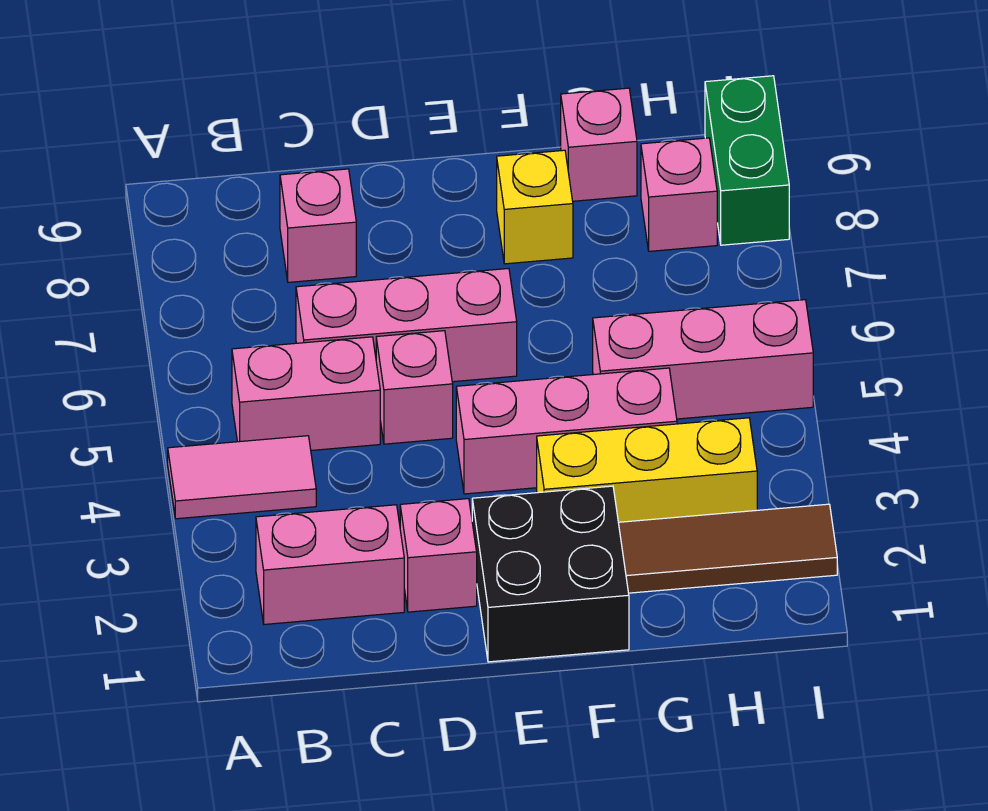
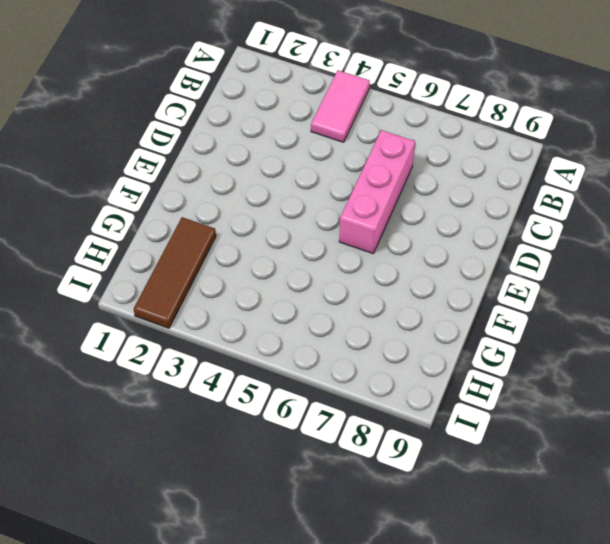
none -> pink 1x2 brick [256,505,404,624]
none -> pink 1x2 brick [232,337,380,450]
none -> pink 1x1 brick [280,169,356,282]

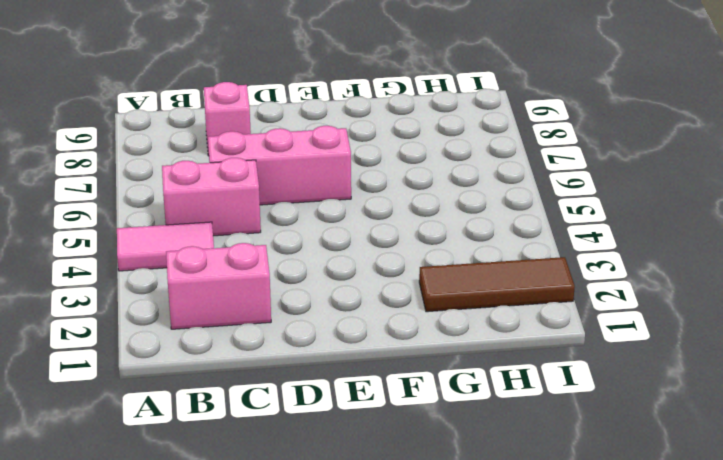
none -> pink 1x1 brick [400,499,477,612]
none -> pink 1x1 brick [376,331,453,444]
none -> black 2x2 brick [472,486,629,662]

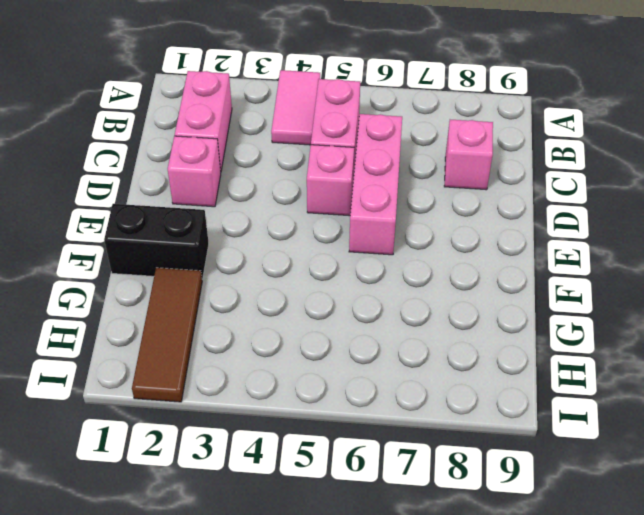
black 1x2 brick [104,204,209,279] -> black 2x2 brick [472,486,629,662]
none -> pink 1x3 brick [456,368,677,494]
none -> yellow 1x3 brick [537,418,757,522]
none -> yellow 1x1 brick [497,150,573,264]

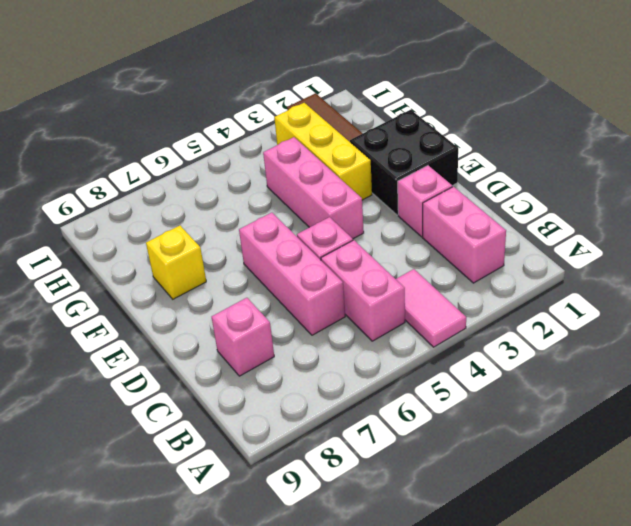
none -> pink 1x3 brick [593,300,813,419]
none -> pink 1x1 brick [561,88,637,201]
none -> pink 1x1 brick [641,138,717,251]

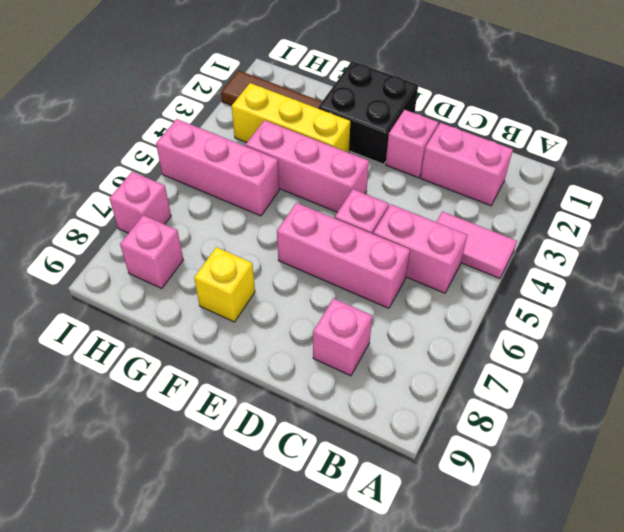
pink 1x1 brick [109,172,171,233] -> pink 1x1 brick moved to [561,88,637,201]
none -> green 1x2 brick [705,76,789,245]

